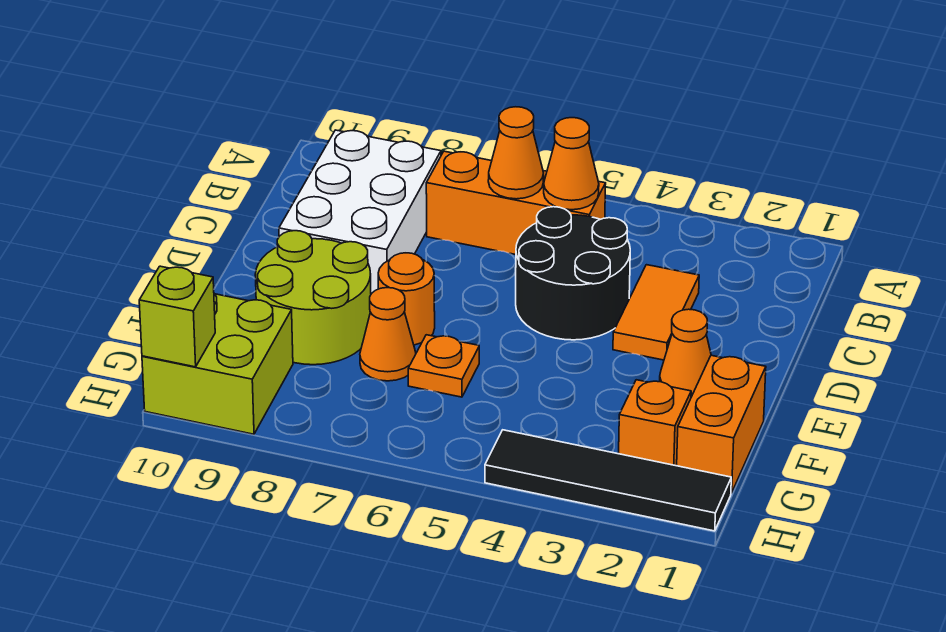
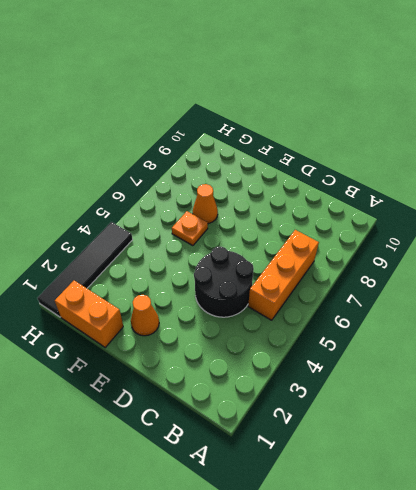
none -> white 2x3 brick [279,130,441,294]
none -> orange 1x2 tile [613,265,699,360]
none -> orange 1x1 round brick [378,253,435,345]

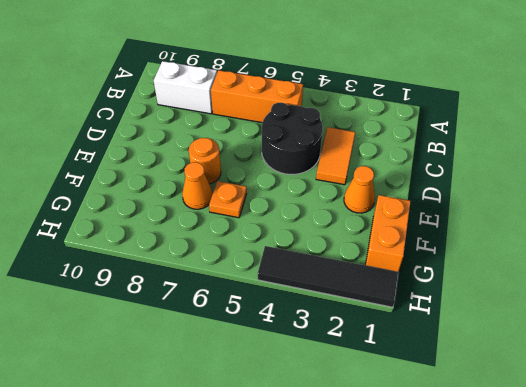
white 1x2 brick [154,61,217,114] -> white 2x3 brick [279,130,441,294]
none -> lime 2x2 round brick [255,231,371,365]
none -> orange 1x1 brick [619,380,691,466]
none -> lime 2x2 brick [142,294,293,434]

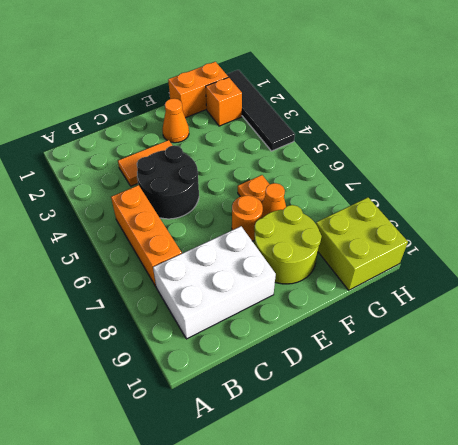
none -> orange 1x1 cone [544,118,599,210]
none -> orange 1x1 cone [488,107,544,199]
none -> lime 1x1 brick [139,266,215,367]

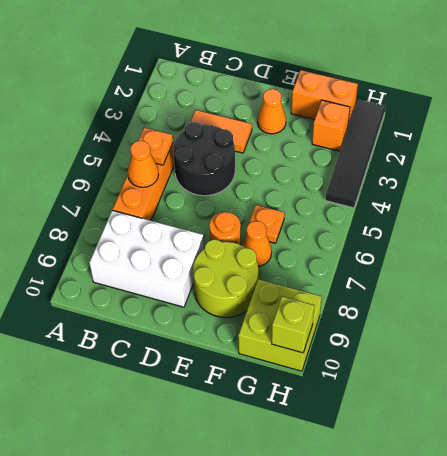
orange 1x1 plate [138,128,173,165] -> orange 1x1 cone [544,118,599,210]

